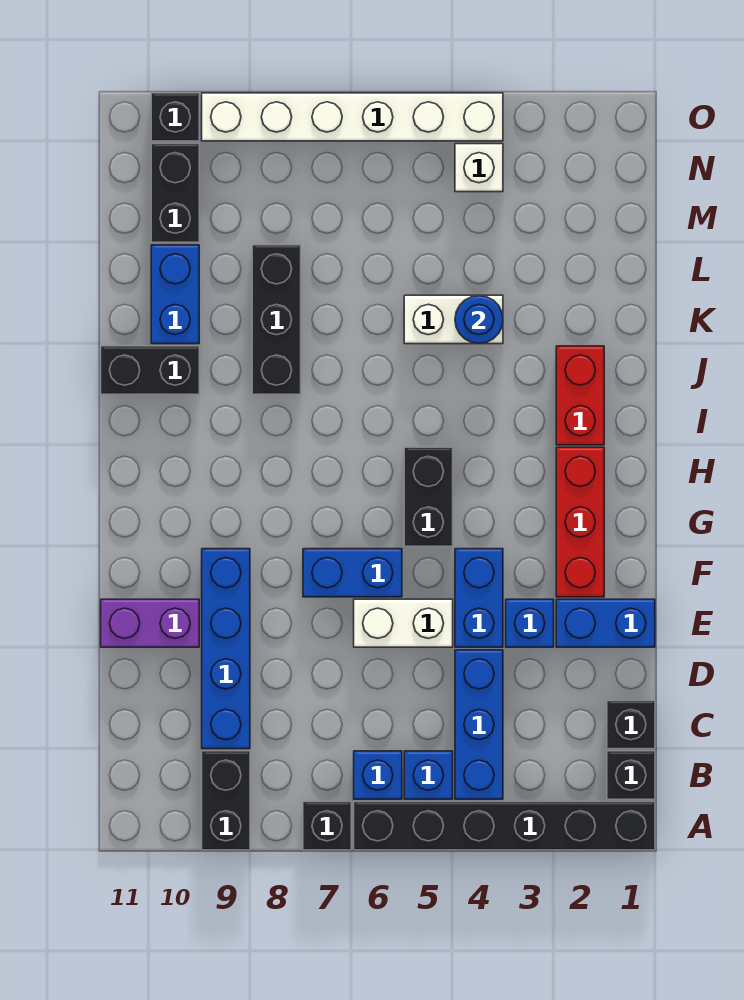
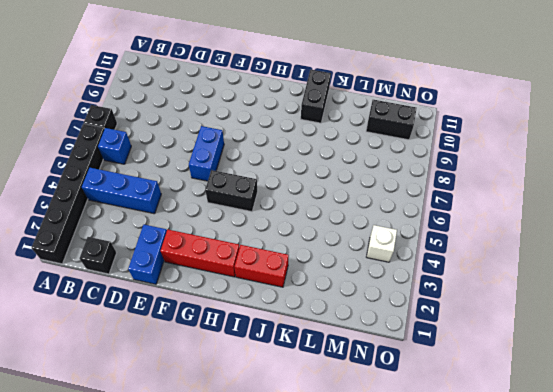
none -> black 1x2 brick [202,751,250,850]
none -> black 1x1 brick [607,751,655,799]
none -> blue 1x1 brick [404,751,453,799]

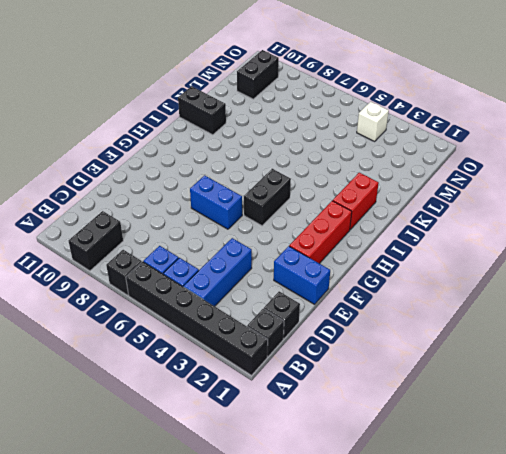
none -> blue 1x4 brick [202,549,250,749]
none -> blue 1x1 brick [506,599,554,647]
none -> blue 1x2 brick [455,549,503,647]

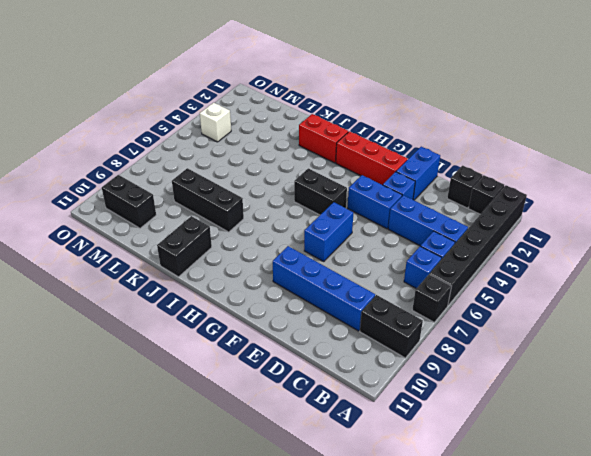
none -> white 1x2 brick [354,599,453,647]
none -> purple 1x2 brick [101,599,199,647]
none -> white 1x2 brick [404,295,503,344]

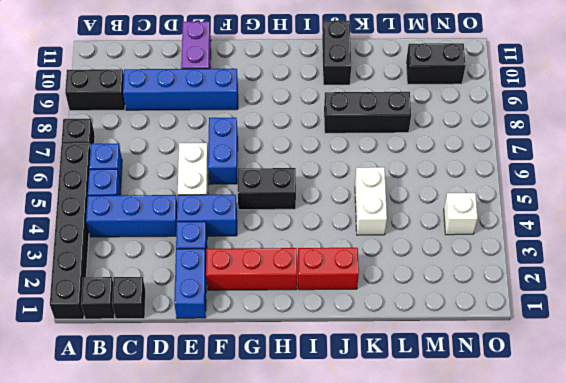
none -> blue 1x2 brick [151,245,199,344]
none -> white 1x6 brick [202,93,503,141]
none -> black 1x1 brick [151,93,199,141]

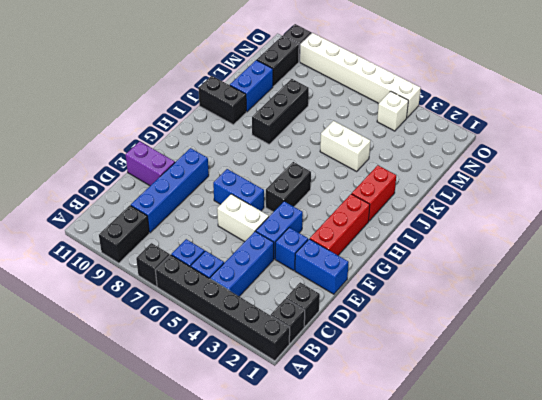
none -> blue 1x1 round brick [455,296,503,344]

